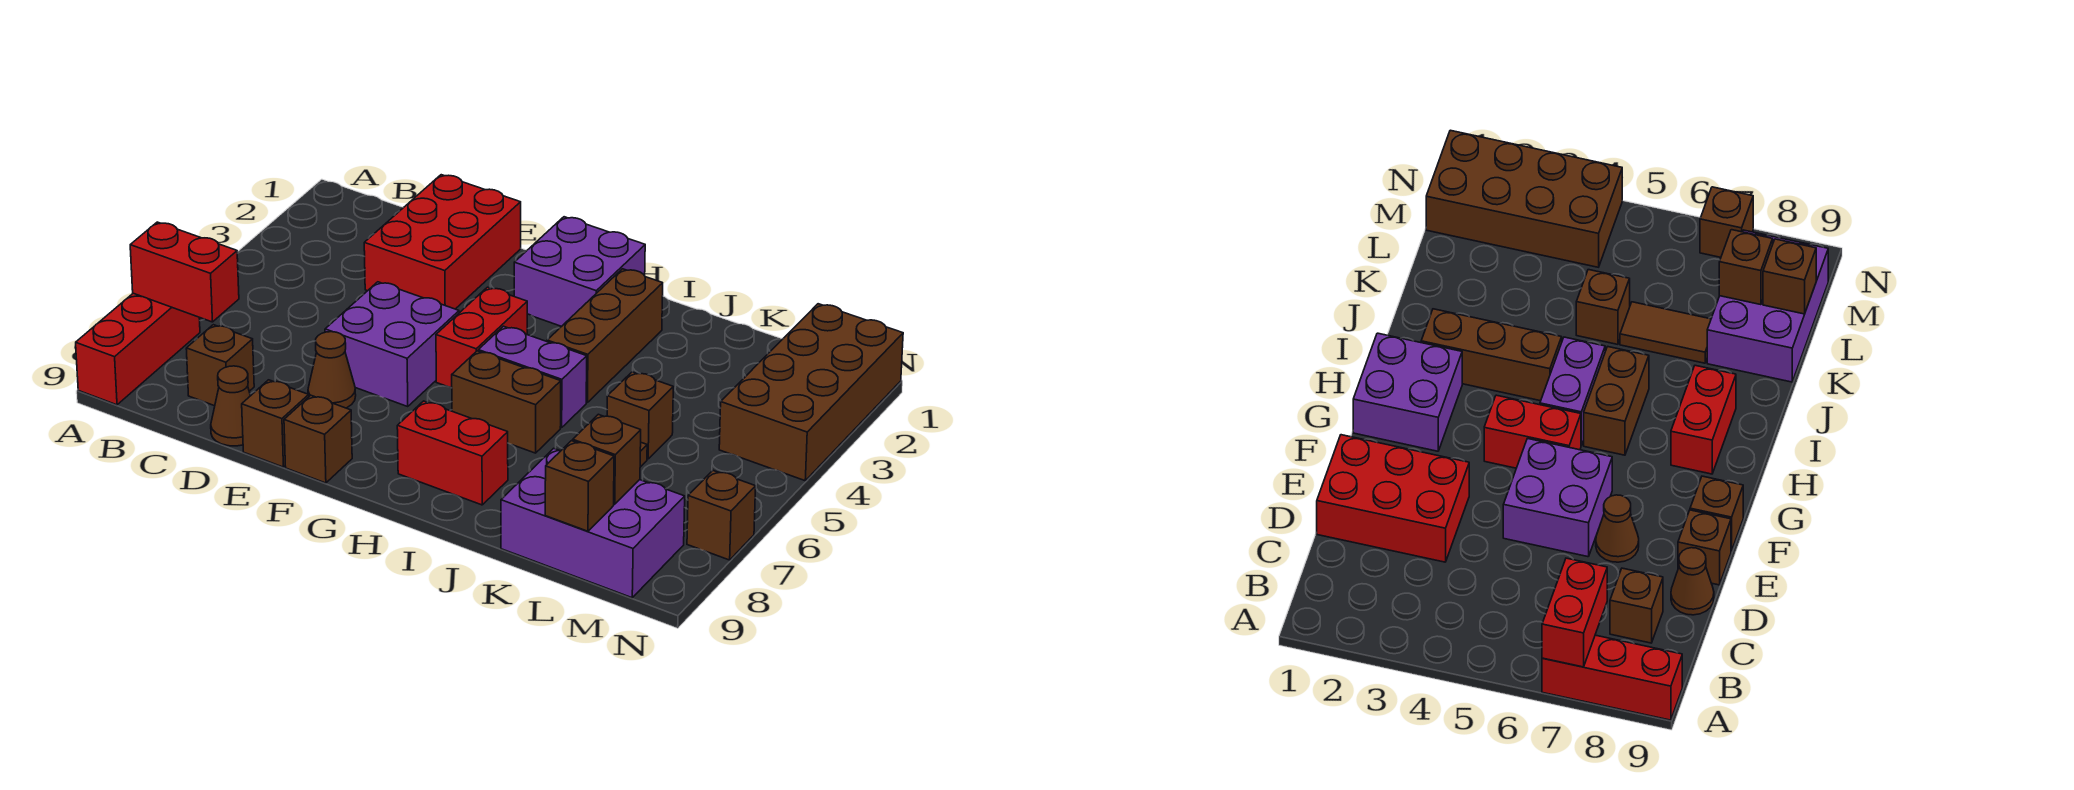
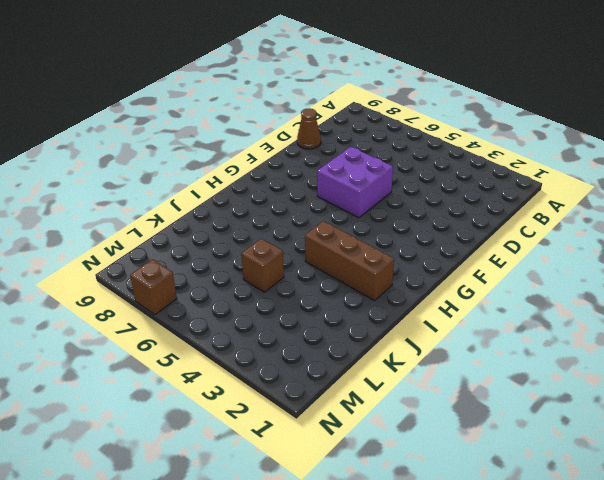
none -> red 1x3 brick [76,293,200,405]
none -> brown 1x1 brick [186,325,254,406]
none -> red 2x3 brick [364,175,521,309]

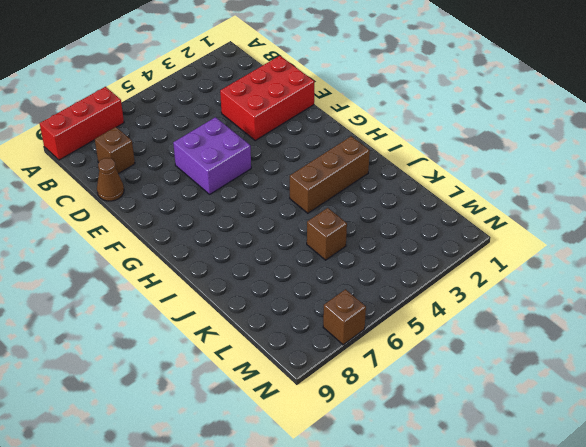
none -> brown 1x1 cone [308,332,356,408]
none -> brown 1x1 brick [242,380,309,467]
none -> brown 1x1 brick [284,395,352,483]

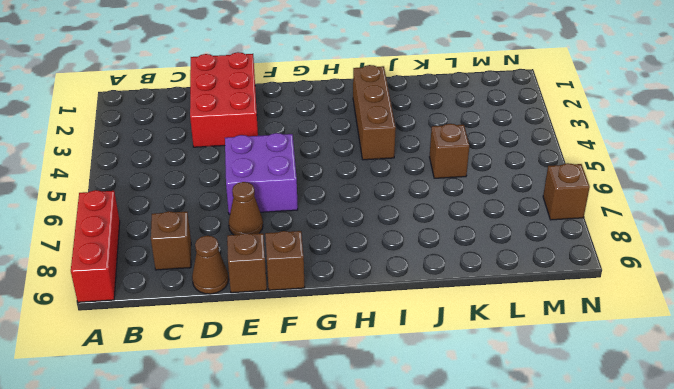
none -> purple 2x2 brick [514,217,645,326]
none -> red 1x2 brick [436,287,527,388]
none -> purple 1x2 brick [478,326,587,428]

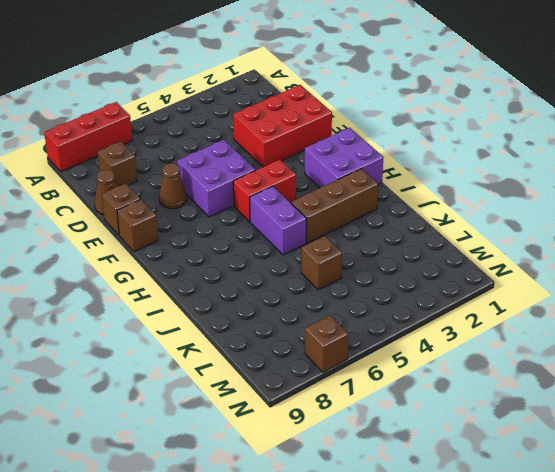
none -> brown 1x2 brick [452,351,561,453]
none -> red 1x2 brick [397,401,508,505]
none -> brown 1x2 tile [1620,302,1711,363]

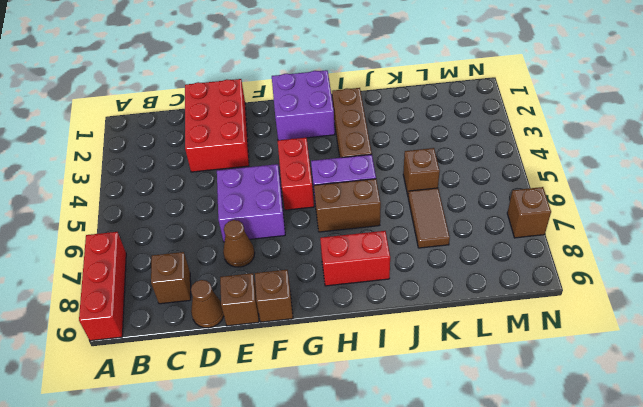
none -> purple 2x3 brick [501,448,685,598]
none -> brown 2x4 brick [719,304,903,481]
none -> red 1x2 brick [130,222,239,322]

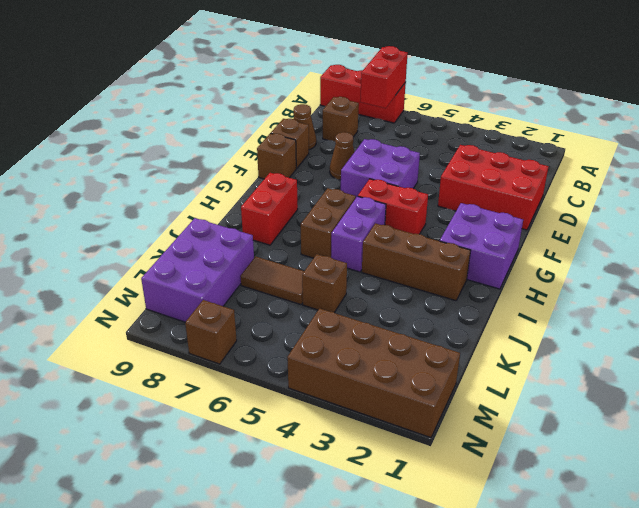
none -> brown 1x1 brick [573,414,641,504]
none -> brown 1x1 brick [545,441,614,531]

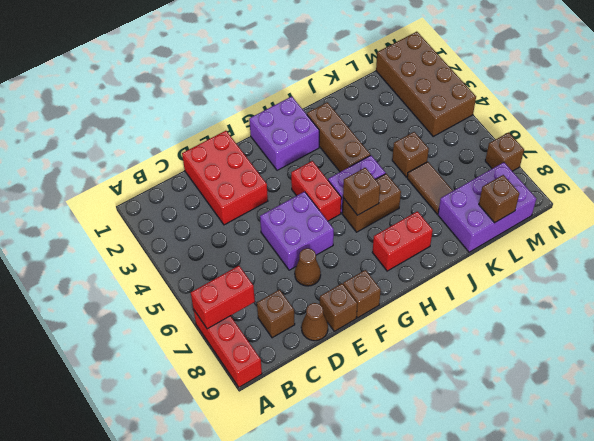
brown 1x1 brick [343,168,380,215] -> brown 1x1 brick moved to [573,414,641,504]

